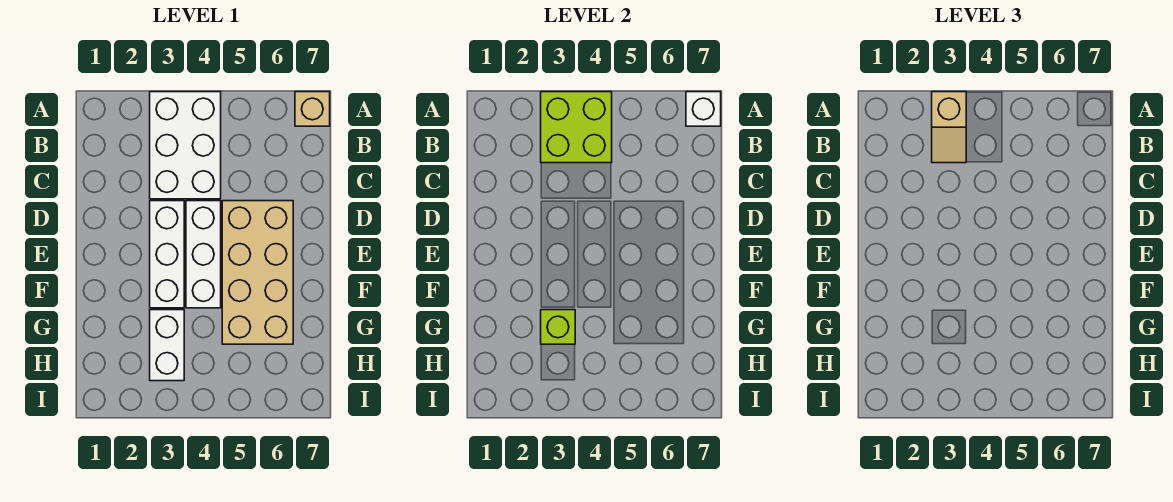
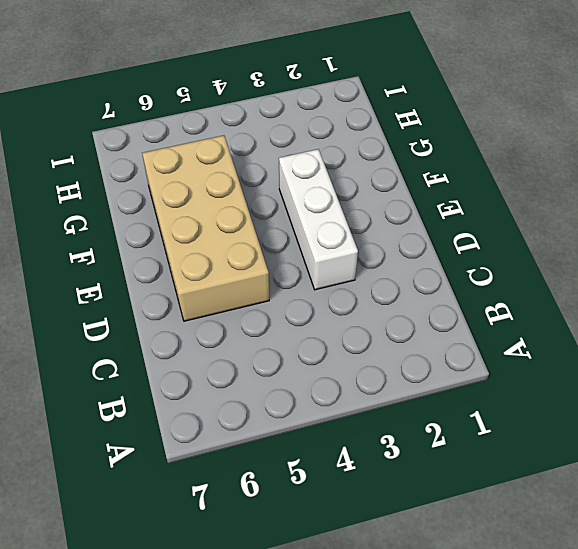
none -> white 2x3 brick [150,92,221,199]
none -> tan 1x1 brick [295,92,330,126]

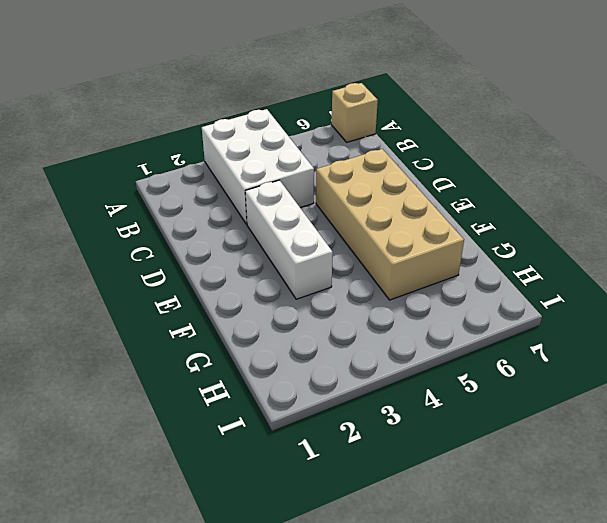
none -> white 1x3 brick [186,201,221,308]
none -> white 1x2 brick [150,310,184,381]

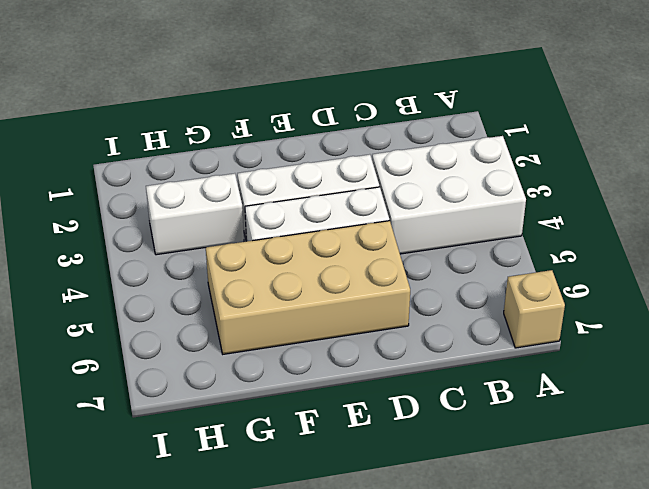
none -> lime 2x2 brick [541,92,612,163]
none -> white 1x1 brick [686,92,721,126]

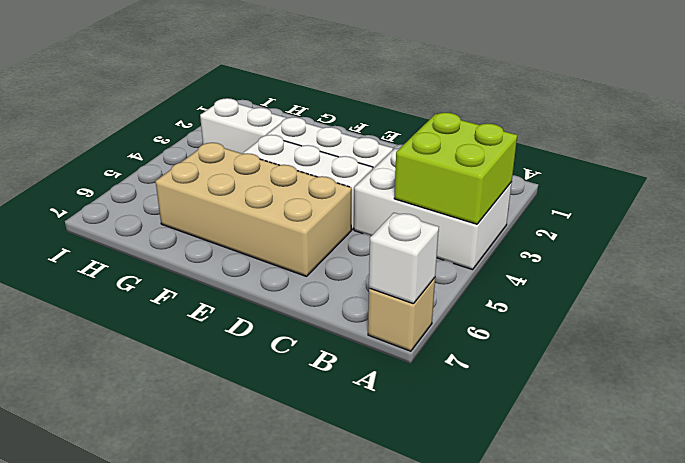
none -> lime 1x1 brick [541,310,575,344]
none -> tan 1x2 slope [932,92,966,163]

